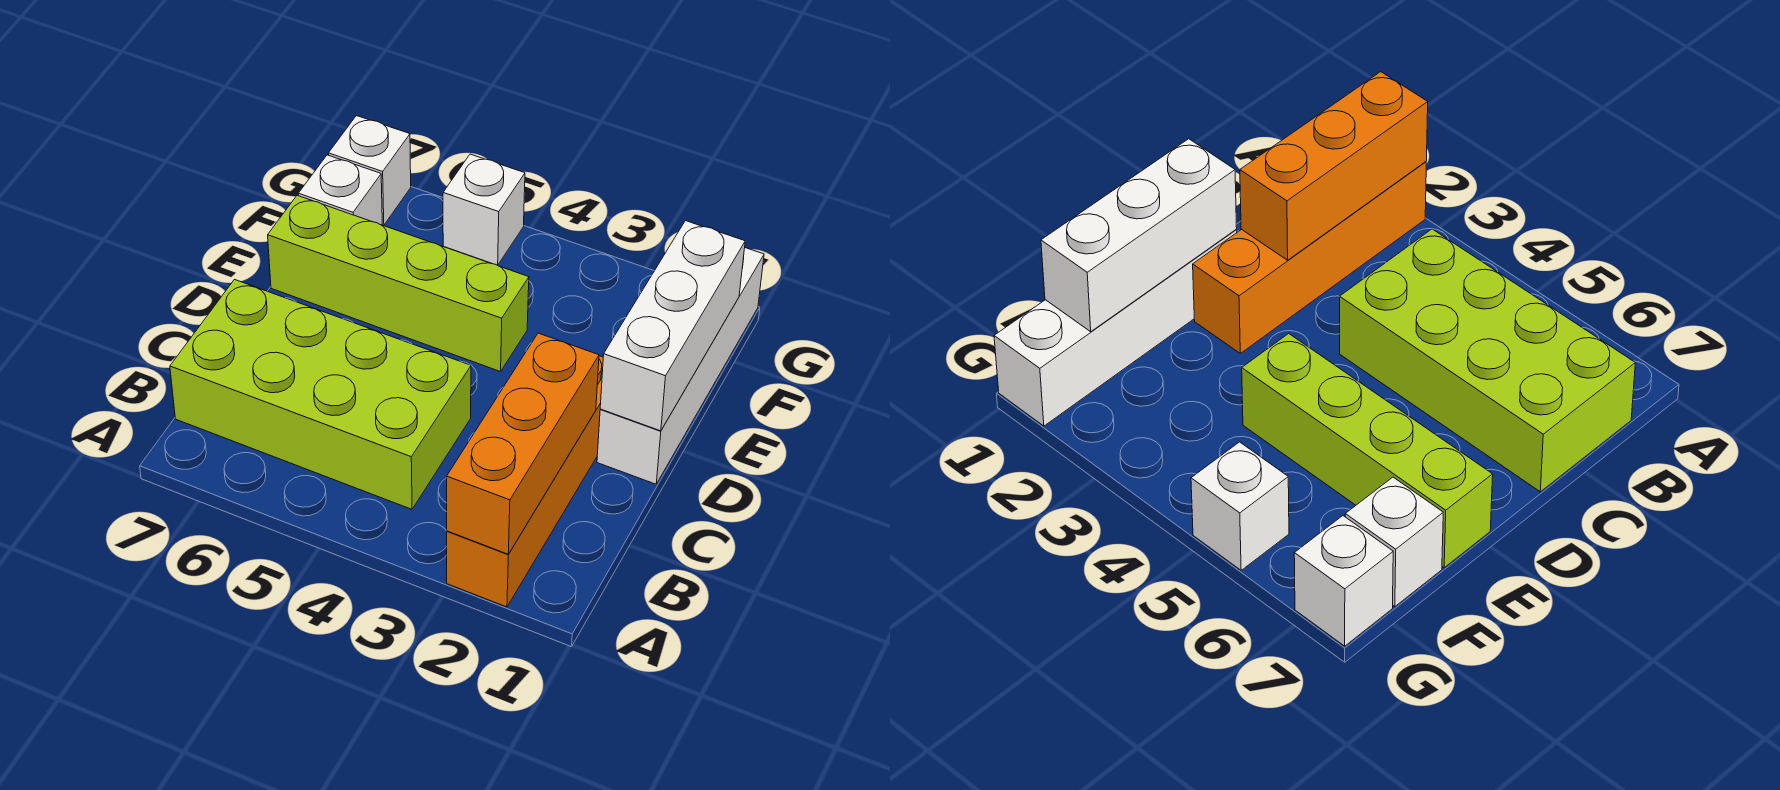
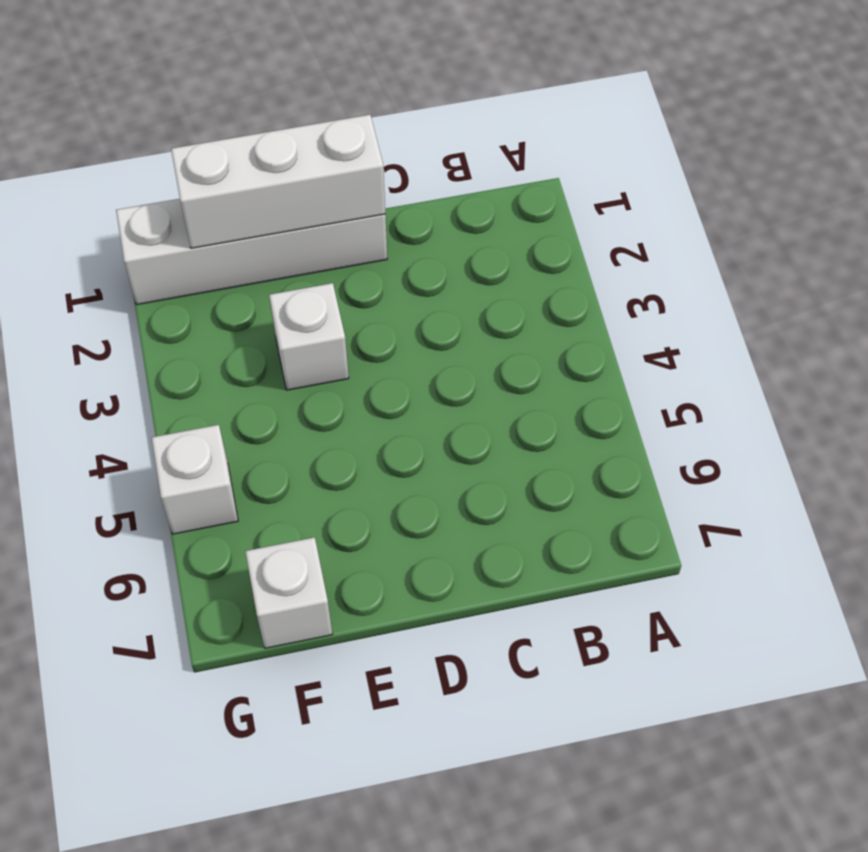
white 1x1 brick [269,283,349,390] -> white 1x1 brick moved to [328,116,411,225]
none -> orange 1x4 brick [447,356,603,607]
none -> lime 2x4 brick [170,280,471,509]

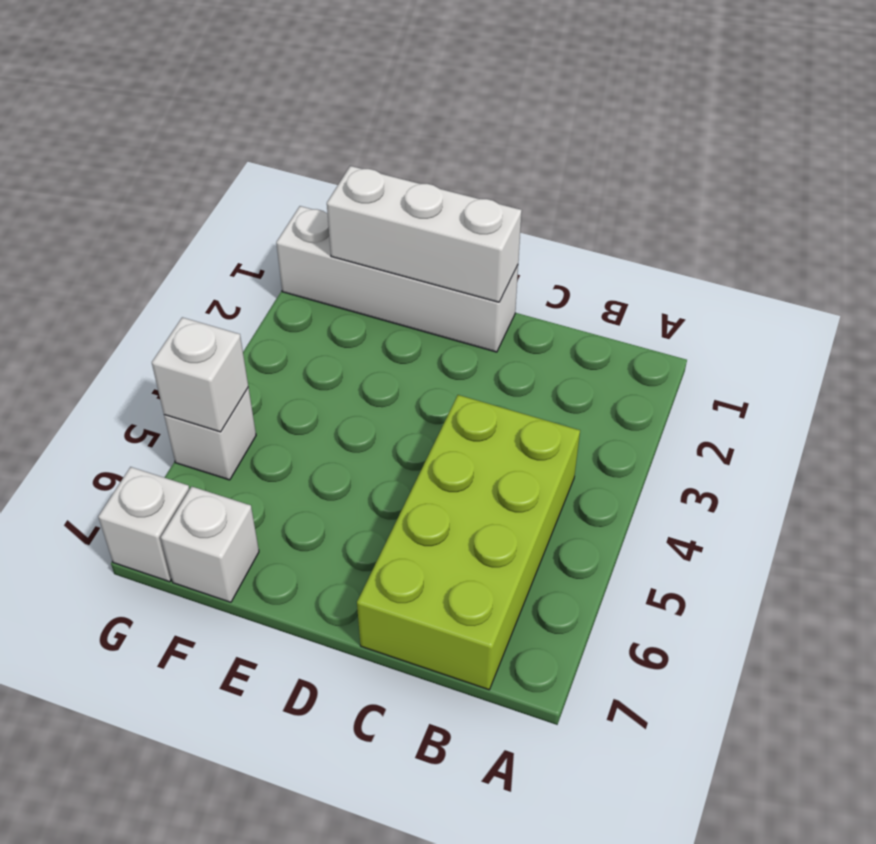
white 1x1 brick [152,317,248,432] -> none
none -> orange 1x4 brick [447,356,603,607]
none -> lime 1x4 brick [268,195,529,372]

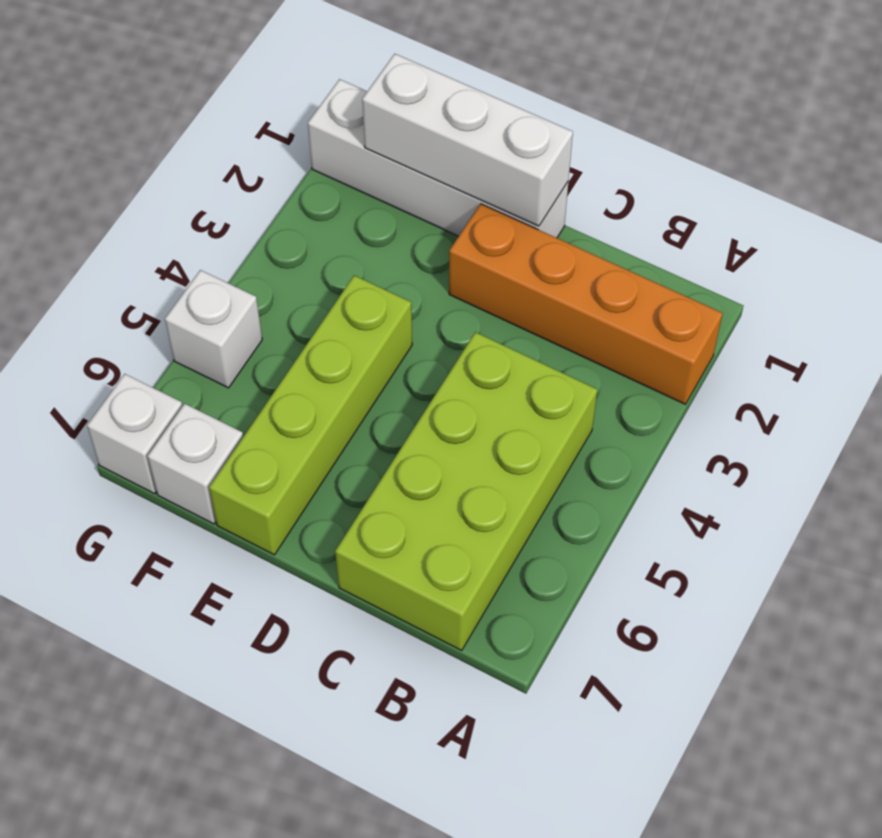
none -> orange 1x3 brick [447,333,599,554]

